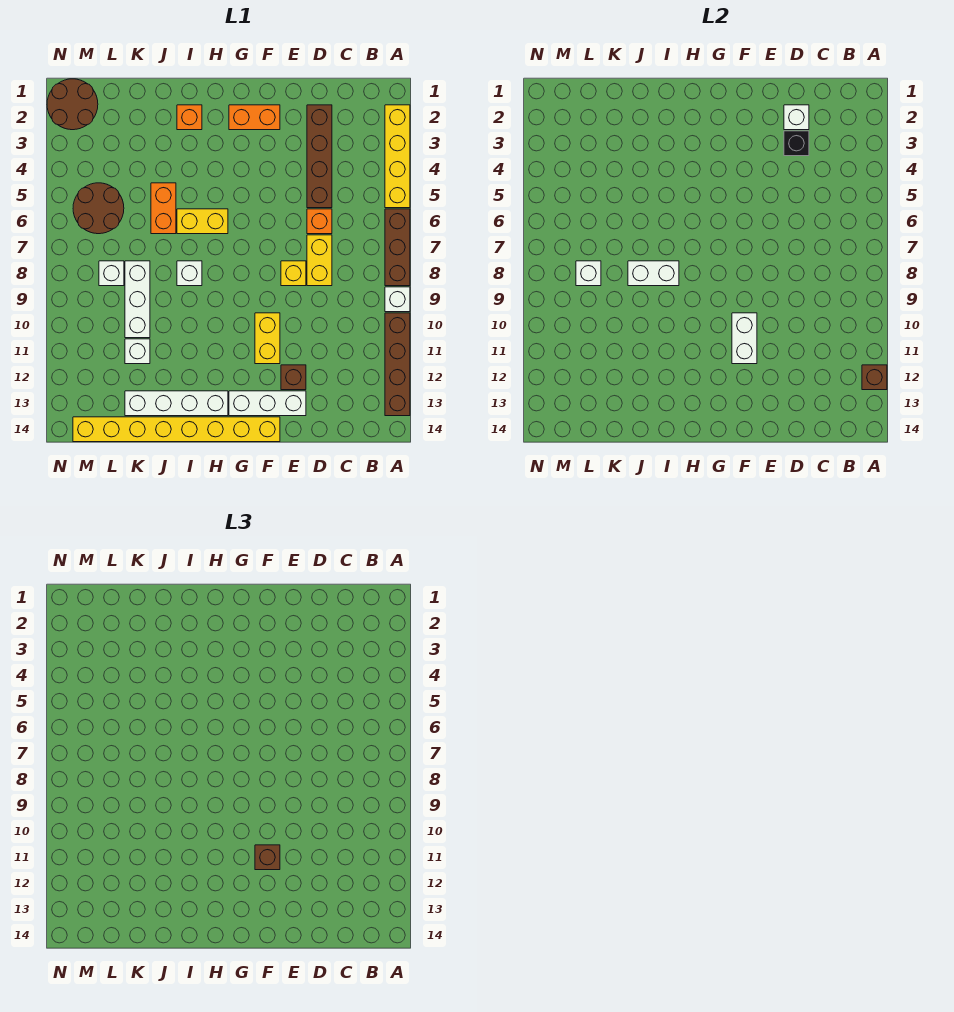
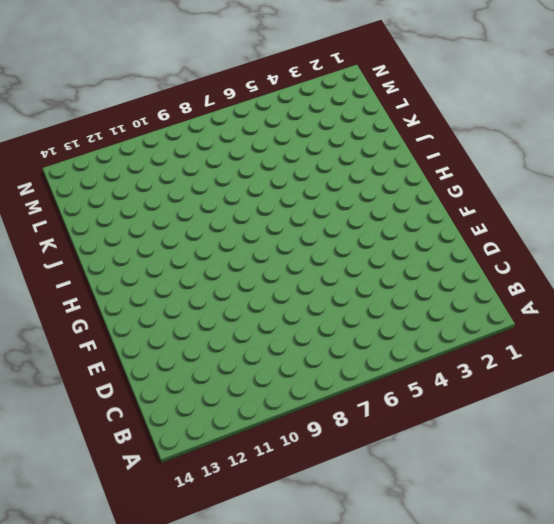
none -> yellow 1x4 brick [385,105,410,208]
none -> brown 1x3 brick [385,209,410,286]
none -> white 1x1 brick [385,287,410,312]
none -> brown 1x4 brick [385,313,410,416]

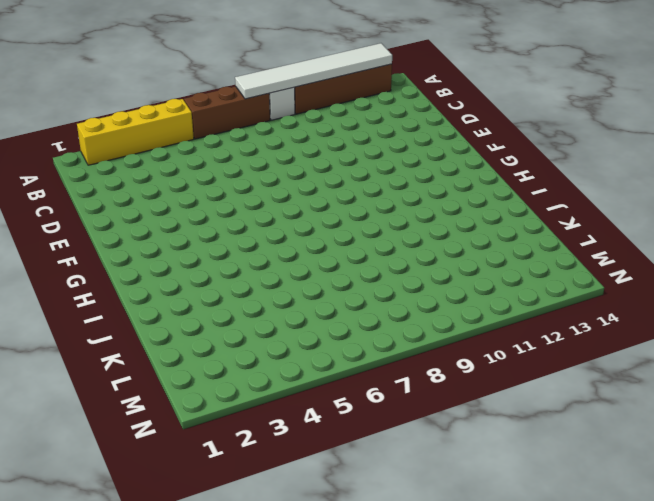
white 1x6 tile [235,43,392,99] -> brown 1x1 brick [862,365,887,390]
none -> brown 1x4 brick [307,105,332,208]
none -> orange 1x1 brick [307,209,332,234]
none -> yellow 1x2 brick [307,235,332,286]
none -> yellow 1x1 brick [281,261,306,286]

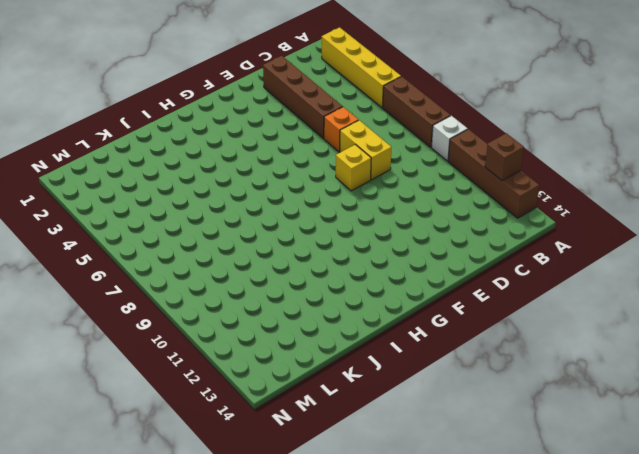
none -> brown 1x1 brick [281,365,306,390]
none -> white 1x3 brick [229,391,306,416]
none -> orange 1x2 brick [229,105,280,130]
none -> yellow 1x2 brick [255,313,280,364]

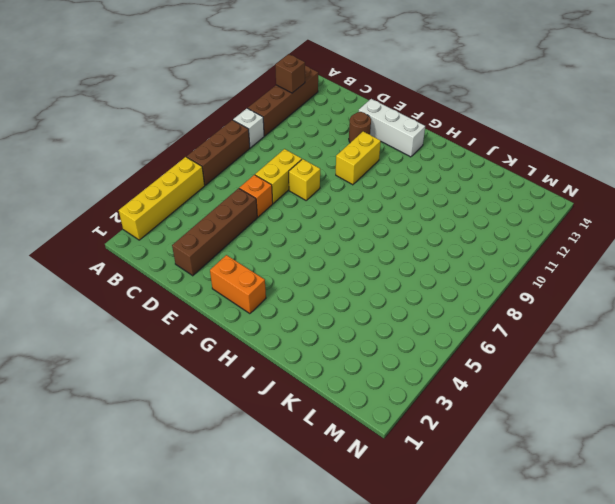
brown 1x1 round brick [349,112,371,143] -> brown 1x1 brick [281,365,306,390]
none -> yellow 1x8 brick [73,417,280,442]
none -> yellow 1x2 brick [177,209,228,234]
none -> white 1x4 brick [125,391,228,416]
none -> orange 1x1 brick [177,105,202,130]

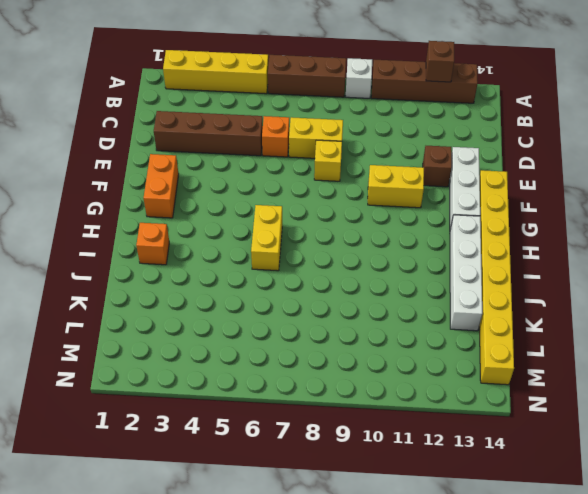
none -> white 1x1 brick [177,261,202,286]
none -> orange 1x2 brick [151,183,176,234]
none -> white 1x3 brick [125,261,150,338]
none -> white 1x1 brick [125,339,150,364]

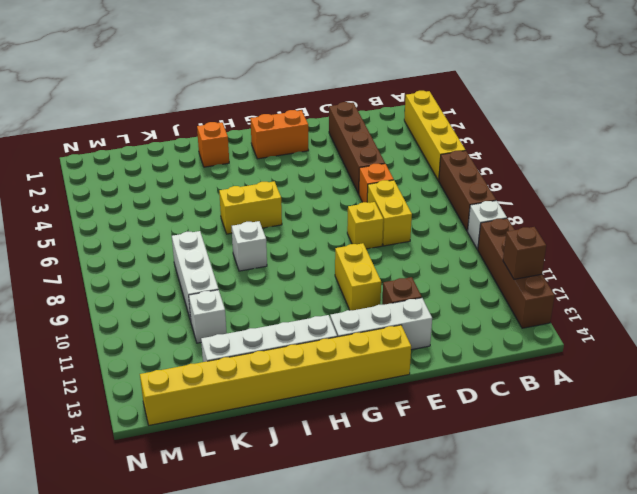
none -> orange 1x2 brick [151,183,176,234]
none -> brown 2x2 round brick [73,183,124,234]
none -> white 1x1 brick [99,261,124,286]
none -> brown 2x2 round brick [47,79,98,130]

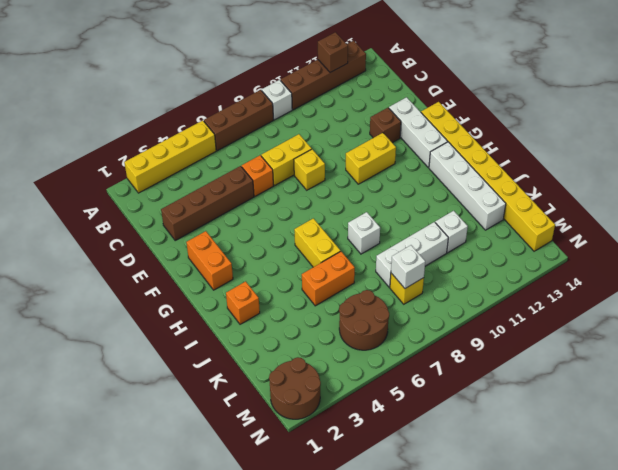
yellow 1x1 brick [390,273,424,304] -> white 1x1 brick [99,261,124,286]
none -> white 1x1 brick [784,105,809,130]
none -> black 1x1 brick [784,131,809,156]
none -> white 1x2 brick [732,313,757,364]
none -> white 1x2 brick [628,261,679,286]

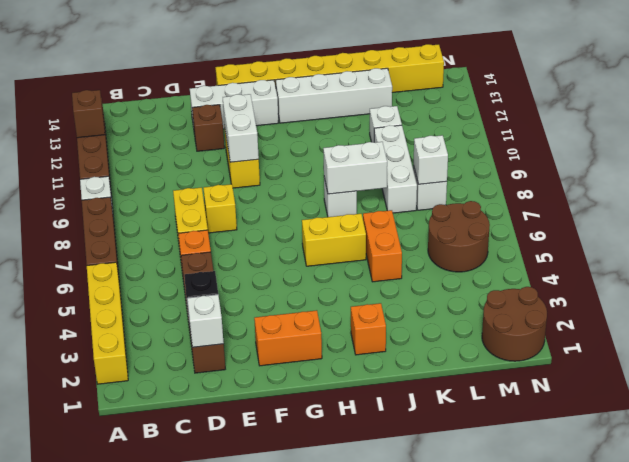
none -> brown 1x1 brick [255,845,280,870]

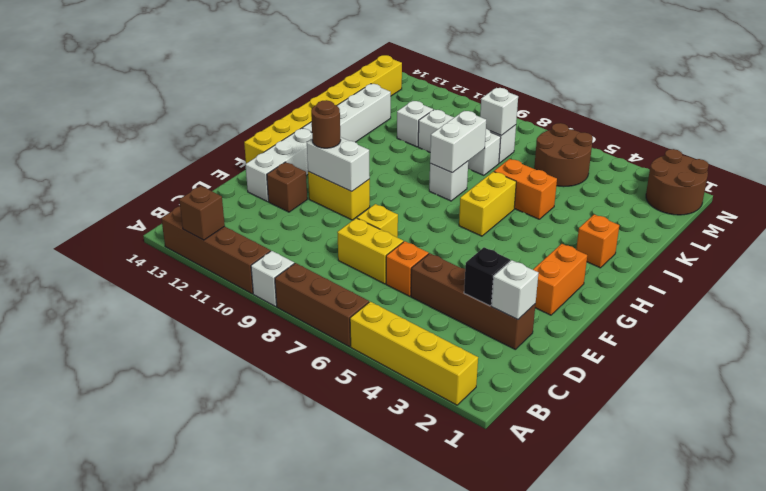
brown 1x1 round brick [311,100,341,148] -> brown 1x1 brick [255,845,280,870]

